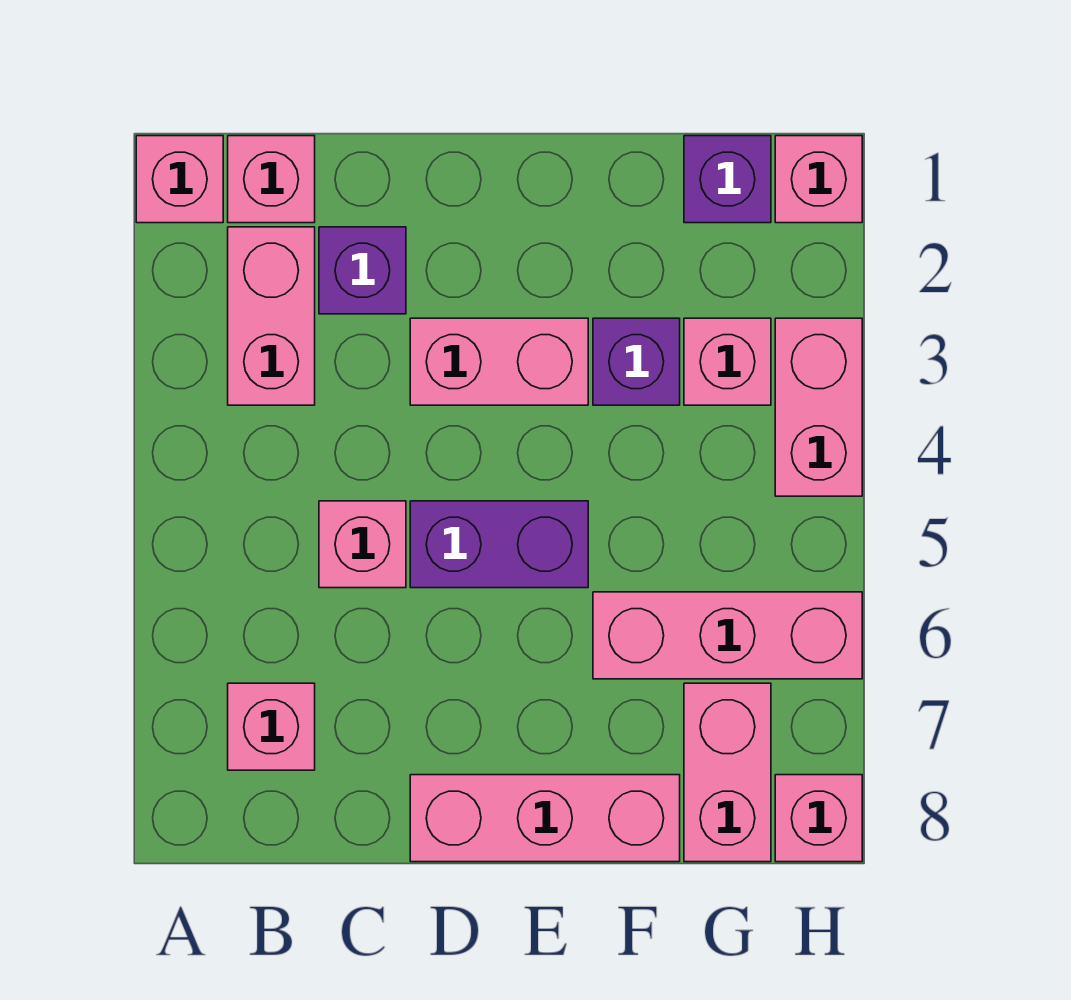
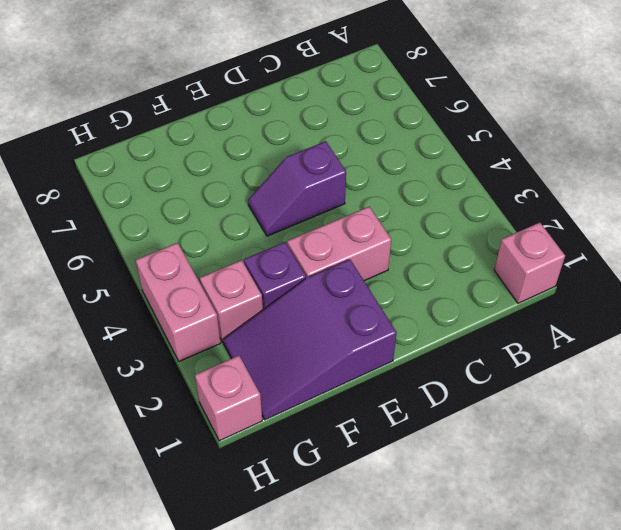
purple 1x2 slope [248,141,346,236] -> purple 1x2 brick [410,501,588,588]
purple 2x3 slope [223,259,397,420] -> purple 1x1 brick [684,136,771,223]
none -> pink 1x1 brick [228,136,315,223]
none -> pink 1x2 brick [228,227,315,405]
none -> pink 1x1 brick [228,683,315,770]

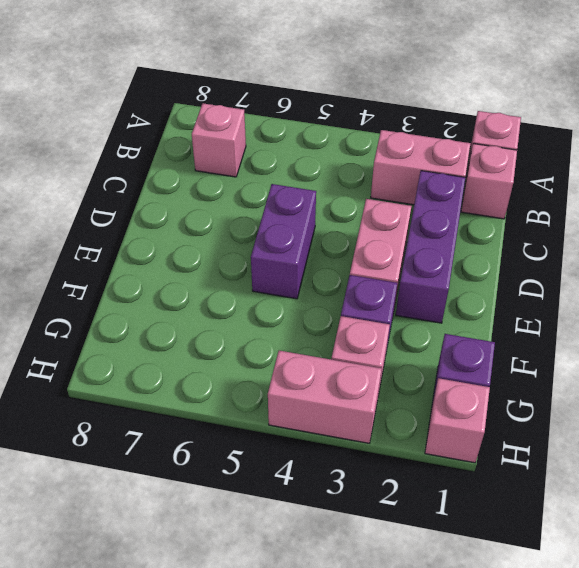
purple 1x3 brick [396,171,465,323] -> purple 1x1 brick [319,227,406,314]
none -> pink 1x1 brick [319,501,406,588]
none -> pink 1x3 brick [410,775,680,862]
none -> pink 1x3 brick [593,592,862,679]

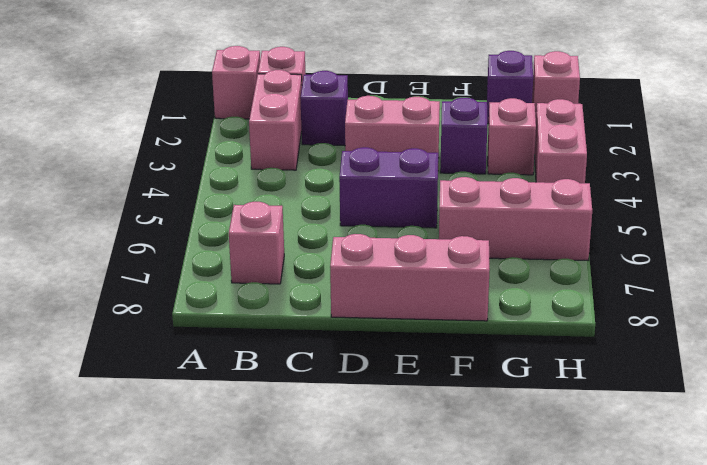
none -> pink 1x1 brick [319,501,406,588]
none -> pink 1x2 brick [684,683,771,862]
none -> pink 1x1 brick [775,775,862,862]

